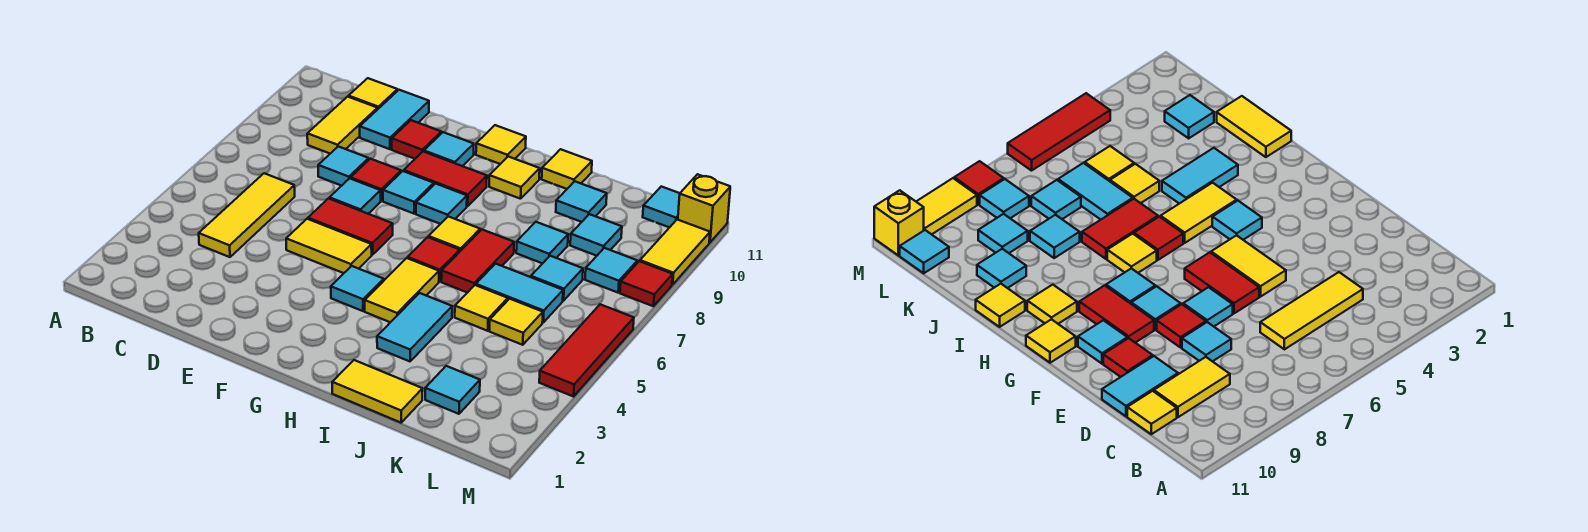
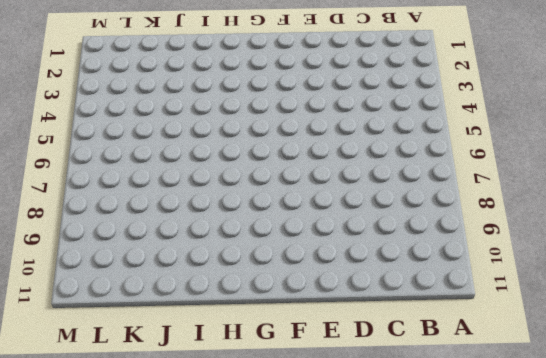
none -> yellow 1x3 tile [199,173,295,257]
none -> yellow 1x2 tile [307,97,378,153]
none -> yellow 1x1 tile [349,78,397,109]
none -> cyan 1x1 tile [318,146,369,186]

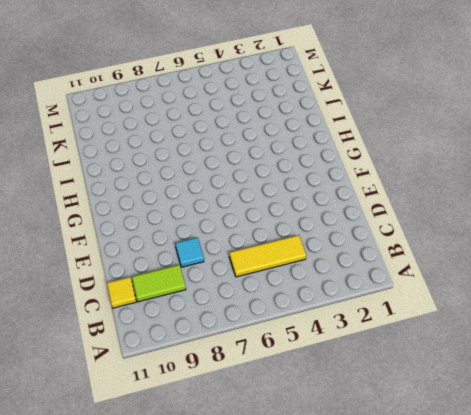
lime 1x2 tile [132,265,186,302] -> yellow 1x2 tile [307,97,378,153]
none -> cyan 1x2 tile [360,90,429,149]
none -> yellow 1x2 tile [286,219,372,273]
none -> red 1x2 tile [308,198,393,255]
none -> cyan 1x1 tile [329,178,381,214]

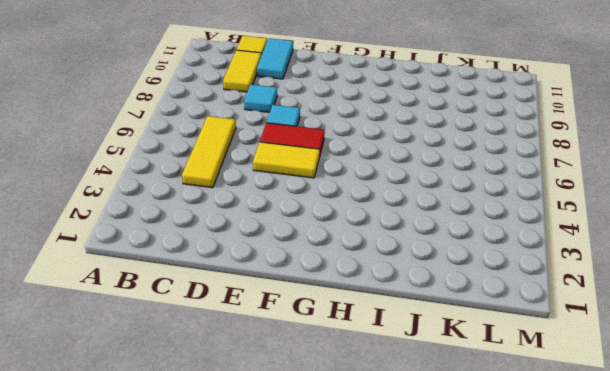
none -> red 1x1 tile [351,159,401,201]
none -> red 1x1 tile [392,120,441,159]
none -> cyan 1x1 tile [383,171,434,214]
none -> red 1x2 tile [404,152,487,206]

